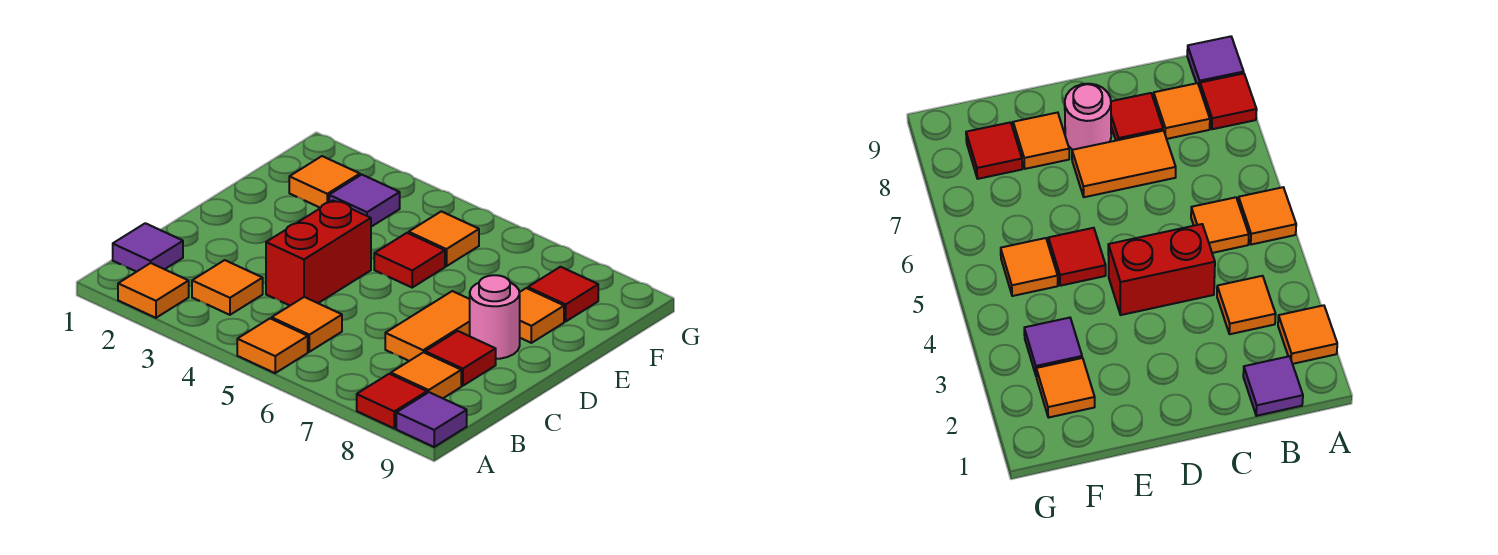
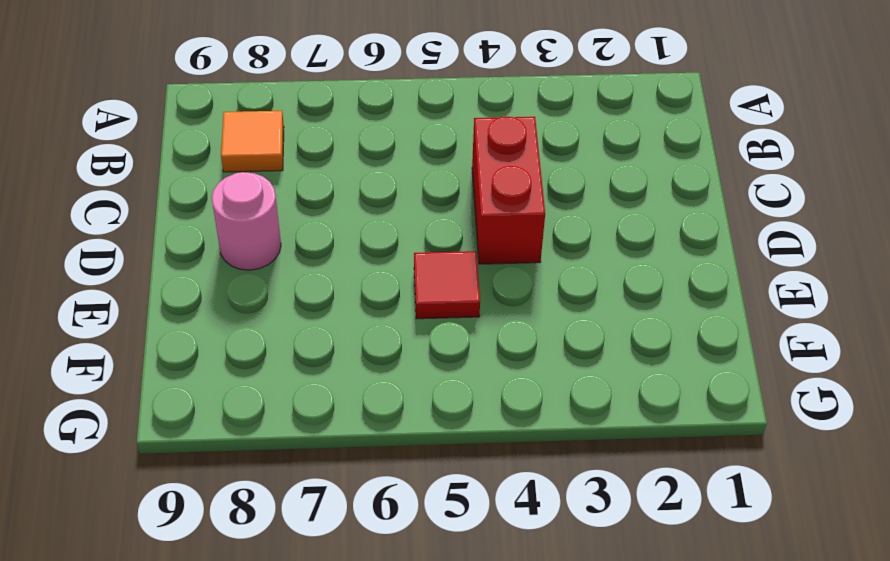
none -> orange 1x1 tile [118,263,189,318]
none -> orange 1x1 tile [237,319,308,373]
none -> red 1x1 tile [357,374,427,428]

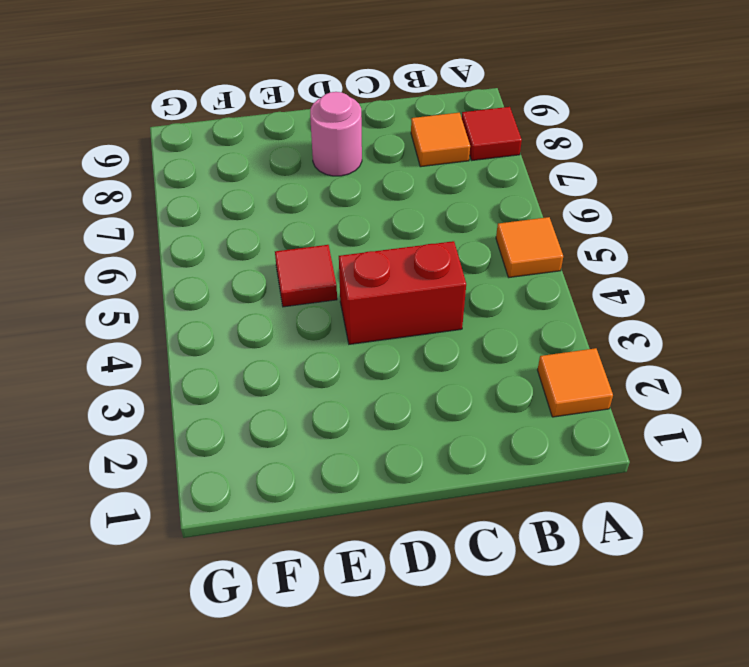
none -> purple 1x1 tile [396,392,467,447]
none -> purple 1x1 tile [113,223,183,272]
none -> orange 1x1 tile [192,260,263,315]

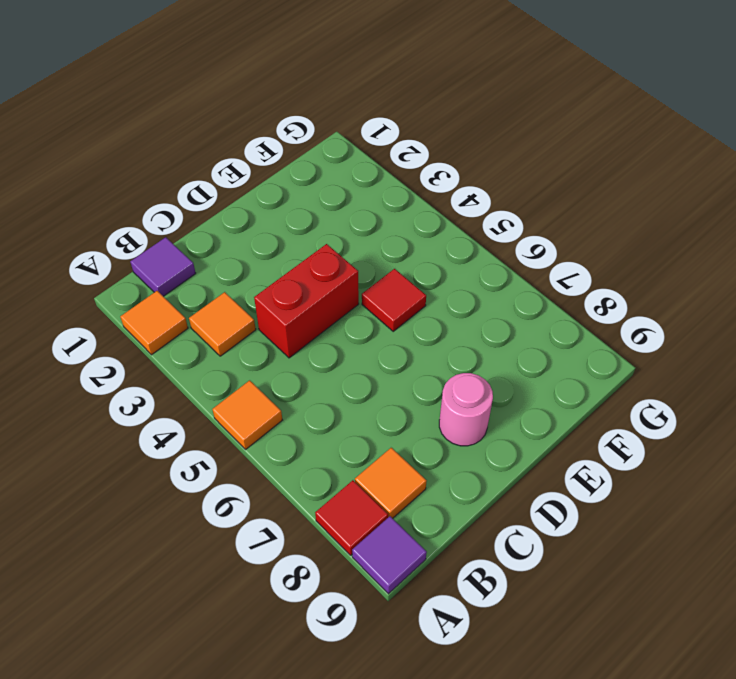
none -> orange 1x1 tile [272,297,342,352]
none -> orange 1x2 tile [385,291,470,361]
none -> red 1x1 tile [425,331,496,386]

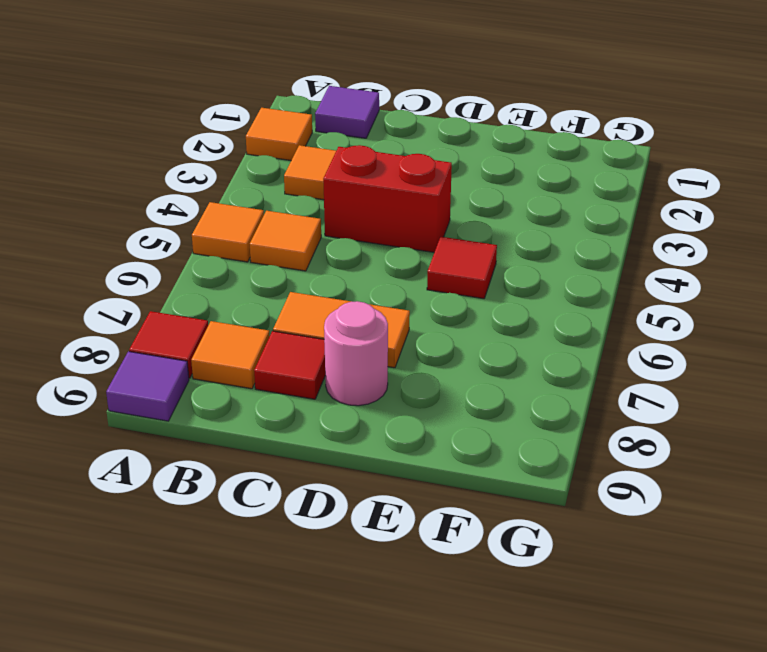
none -> orange 1x1 tile [519,288,564,343]
none -> orange 1x1 tile [289,156,360,208]
none -> purple 1x1 tile [329,175,400,227]

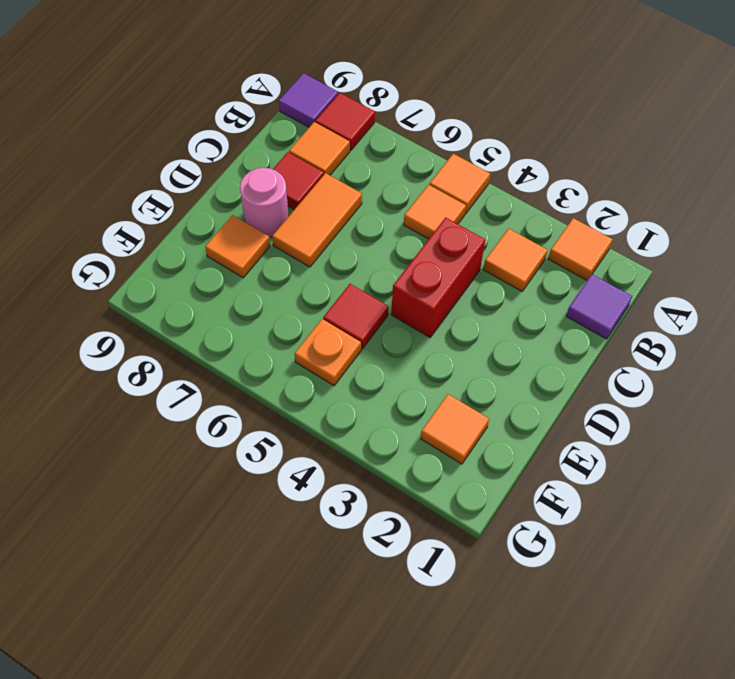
orange 1x1 plate [295,319,361,386] -> orange 1x1 tile [409,211,479,266]
none -> purple 1x1 tile [329,175,400,227]
none -> red 1x1 tile [528,267,598,321]

